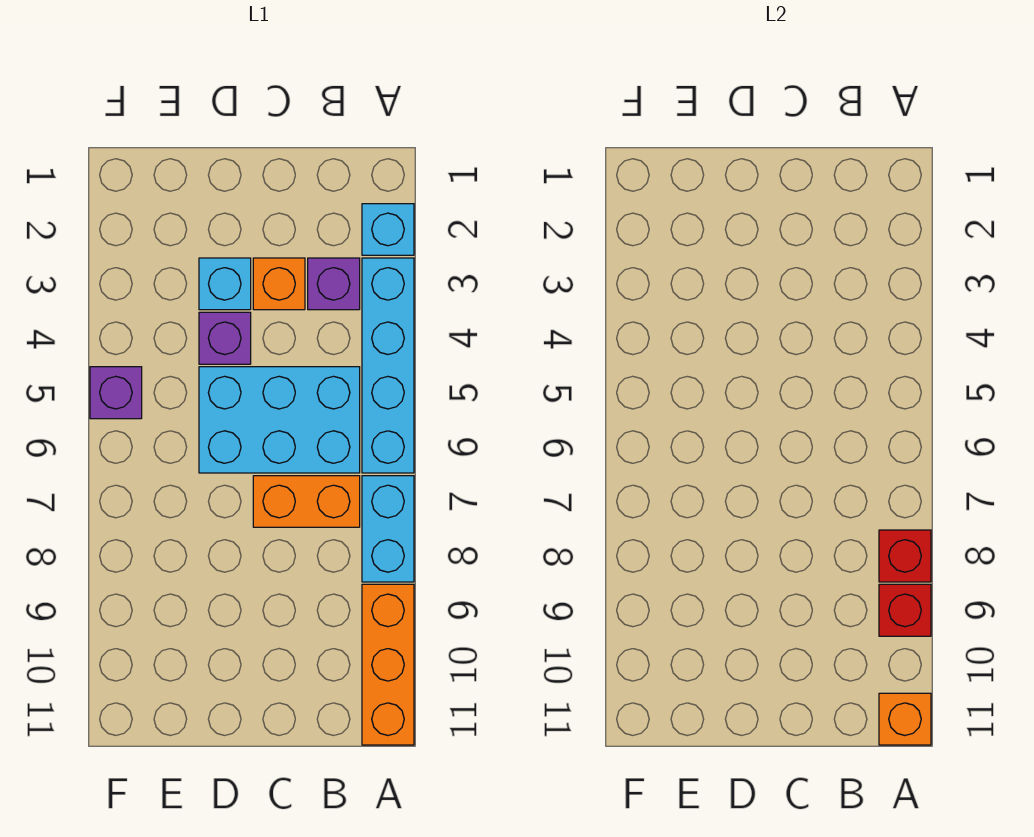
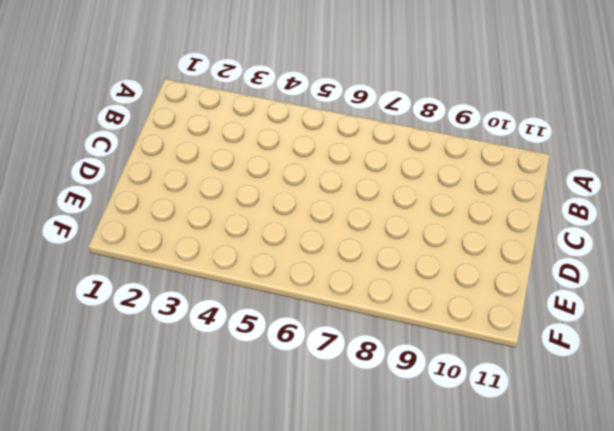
none -> cyan 1x1 brick [362,204,414,255]
none -> cyan 1x4 brick [362,258,414,473]
none -> cyan 1x2 brick [362,476,414,582]

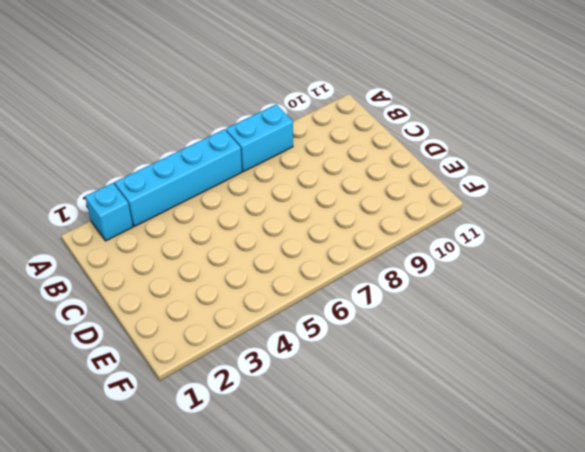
none -> orange 1x3 brick [362,584,414,745]
none -> purple 1x1 brick [308,258,360,310]
none -> cyan 2x3 brick [199,367,360,473]

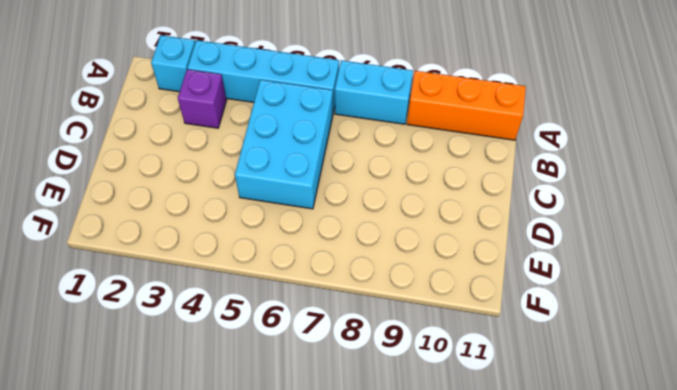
none -> orange 1x2 brick [253,476,360,527]
none -> orange 1x1 brick [253,258,305,310]
none -> cyan 1x1 brick [199,258,251,310]

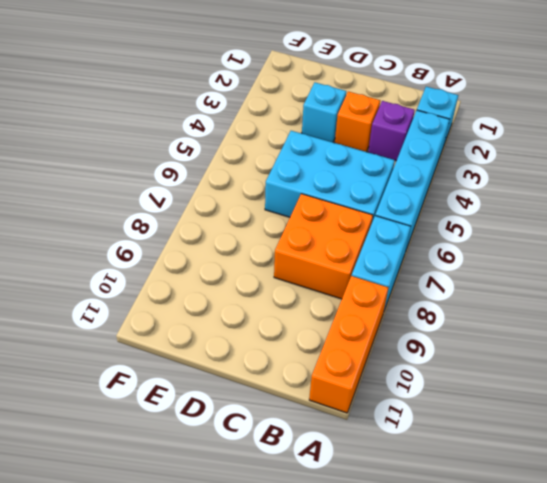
orange 2x2 brick [274,194,373,299] -> orange 1x2 brick [253,476,360,527]
none -> purple 1x1 brick [199,312,251,364]
none -> purple 1x1 brick [90,367,142,419]
none -> red 1x1 brick [879,530,931,582]

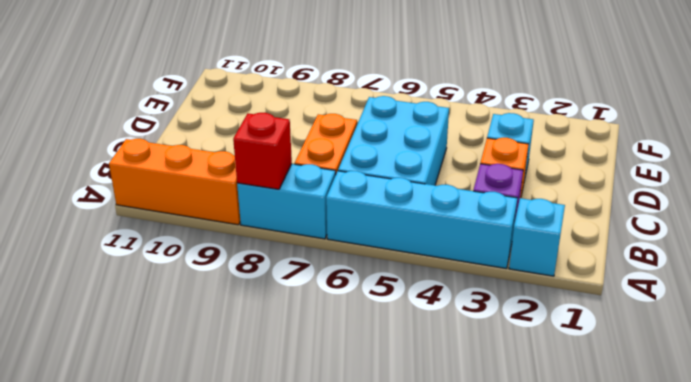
none -> purple 1x1 brick [199,312,251,364]
none -> purple 1x1 brick [90,367,142,419]
none -> red 1x1 brick [879,584,931,636]

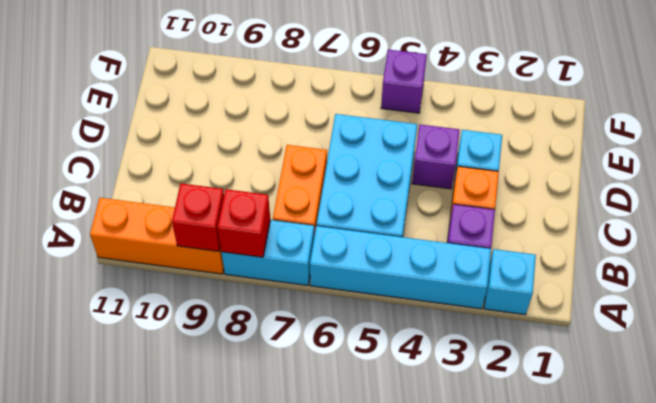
none -> orange 1x1 brick [879,693,931,745]

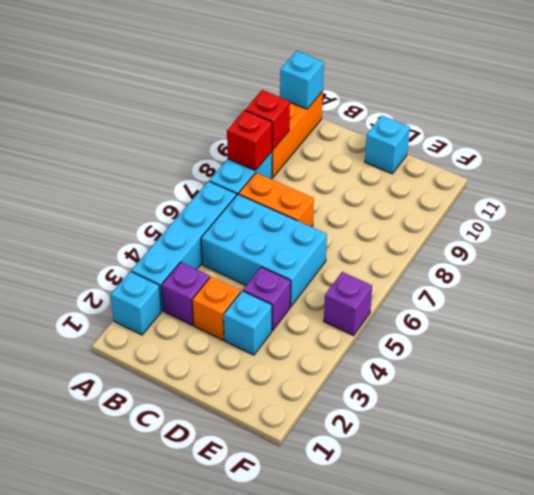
cyan 1x1 brick [280,51,324,109] -> orange 1x1 brick [879,693,931,745]
cyan 1x1 brick [365,116,410,174] -> none

